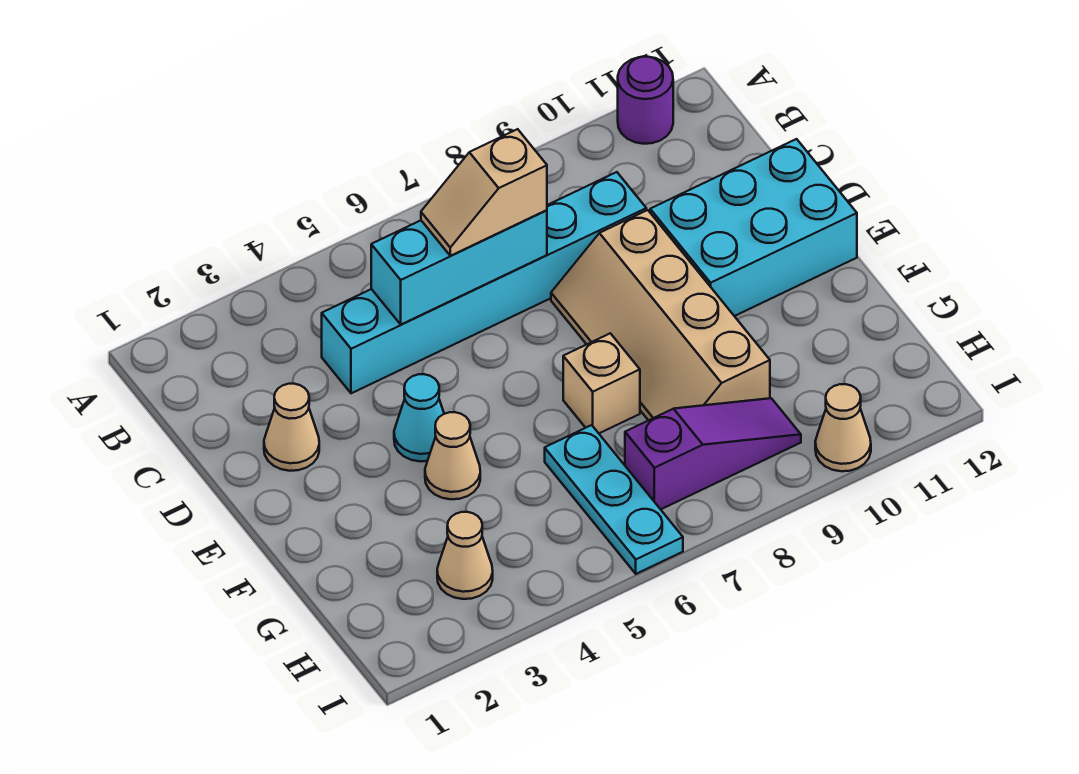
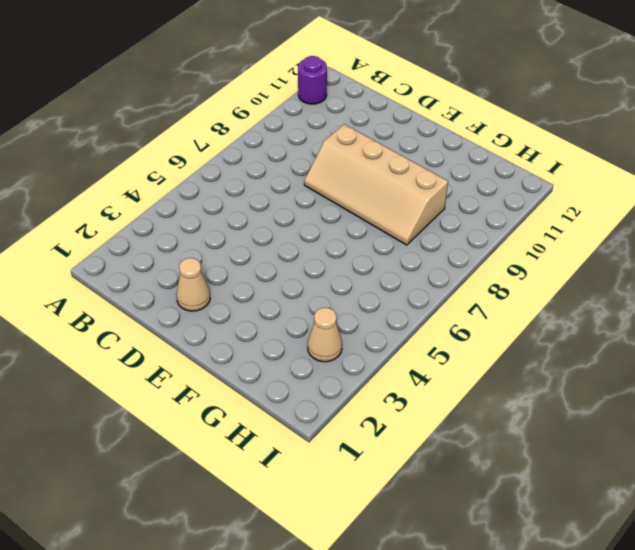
none -> cyan 1x6 brick [322,172,646,393]
none -> cyan 2x3 brick [650,139,857,316]
none -> cyan 1x1 cone [394,374,444,461]

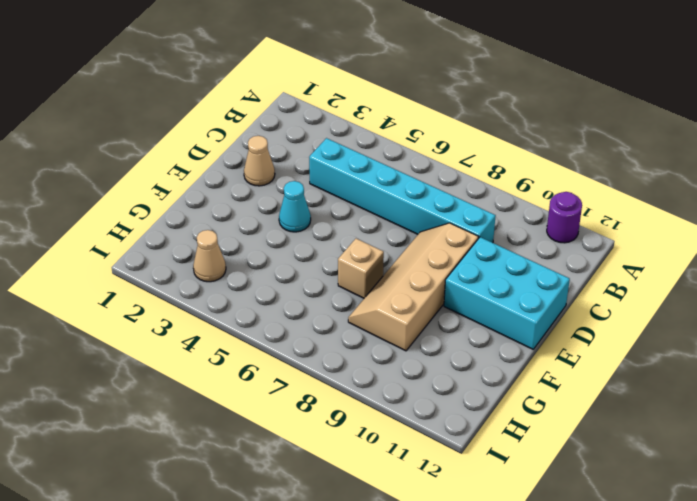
none -> tan 1x1 cone [425,412,480,499]
none -> cyan 1x3 plate [545,425,683,574]
none -> purple 1x3 slope [625,398,801,509]

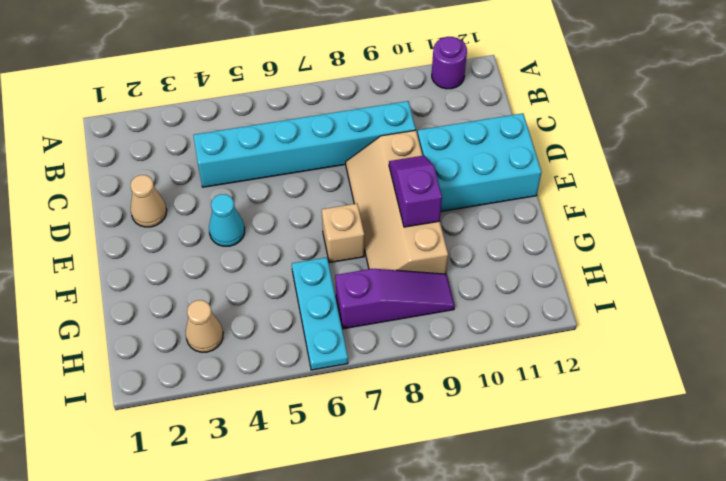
purple 1x2 slope [389,156,442,227] -> none
none -> tan 1x1 cone [425,412,480,499]
none -> tan 1x1 cone [815,384,871,471]
none -> cyan 1x3 brick [371,210,547,324]

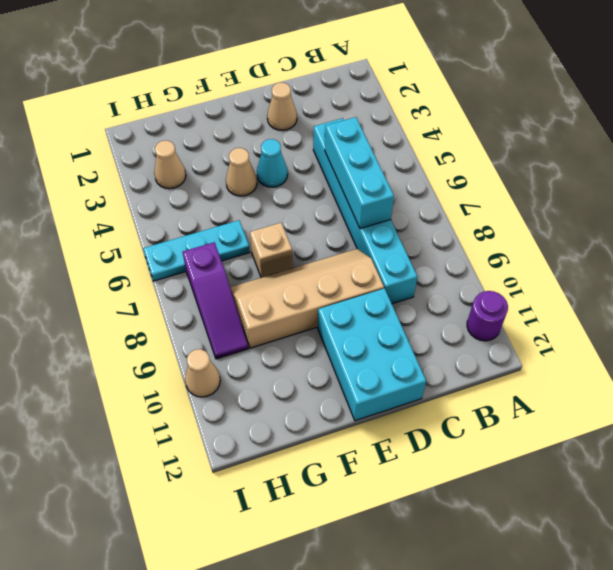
none -> tan 1x2 slope [421,129,547,256]

